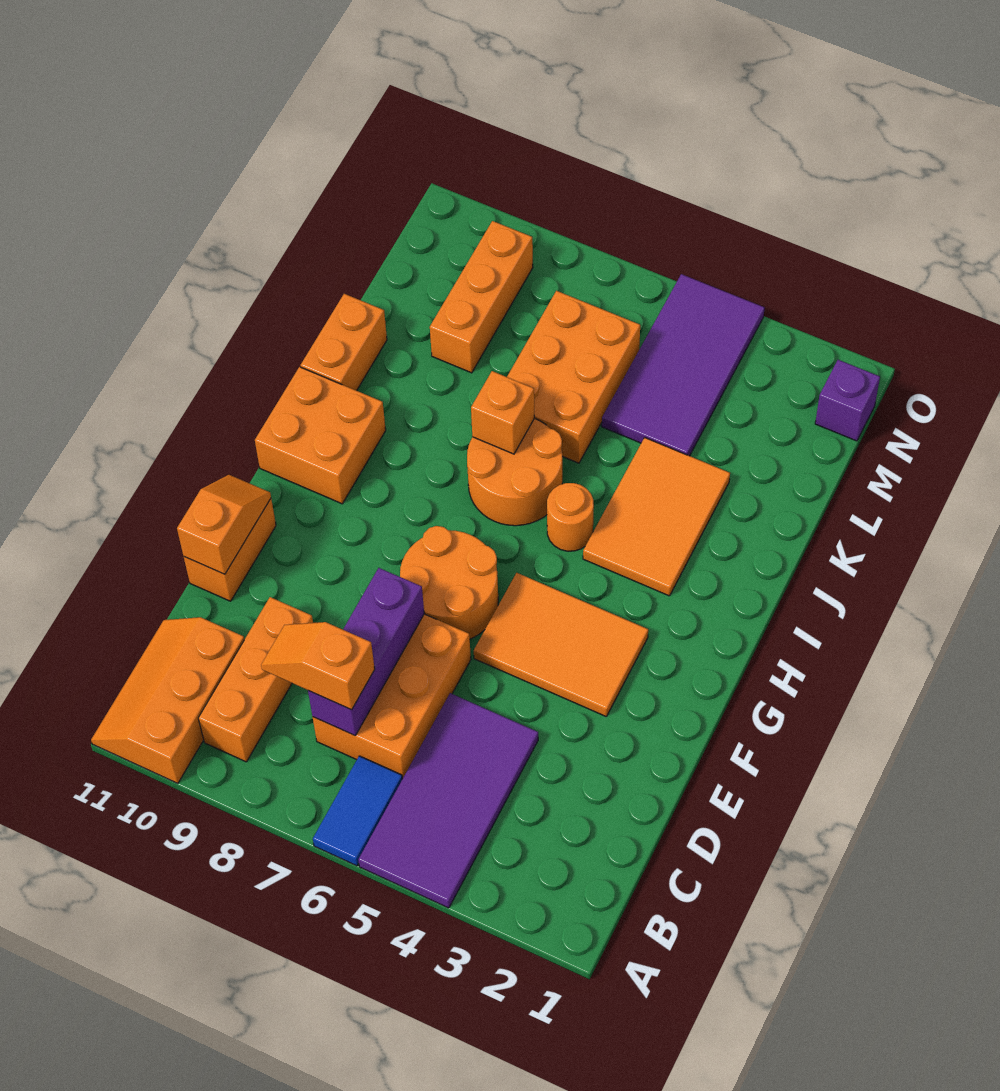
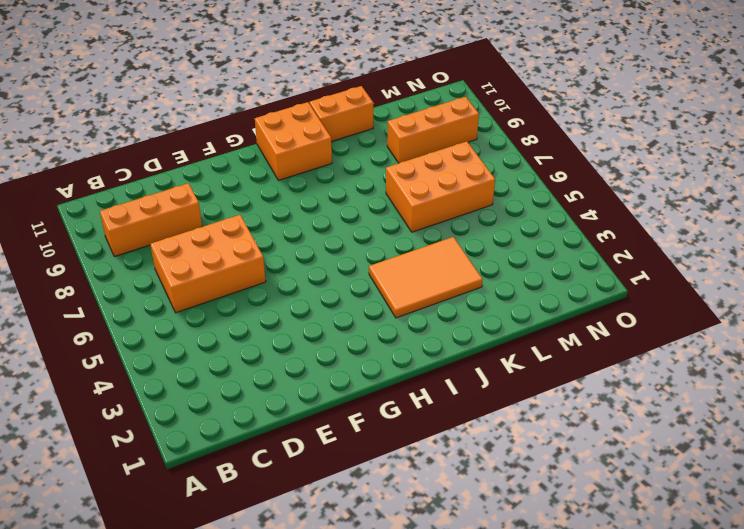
none -> purple 2x4 tile [358,693,538,908]
none -> blue 1x2 tile [313,756,402,866]
none -> orange 2x3 slope [91,617,244,783]

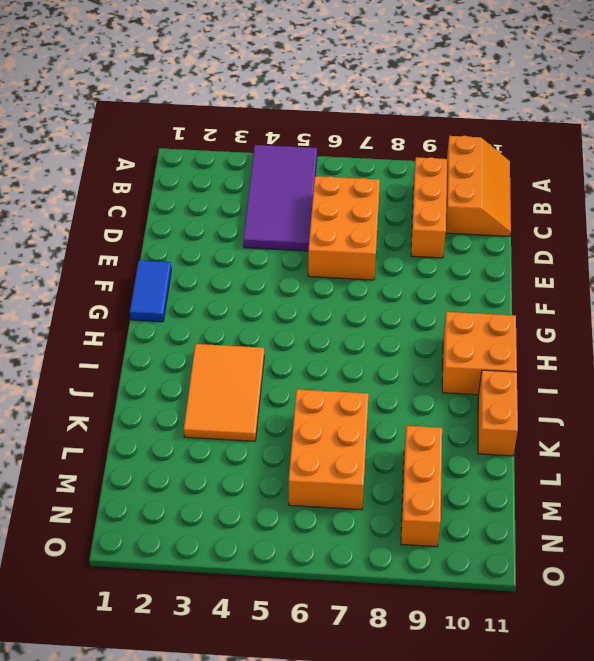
blue 1x2 tile [130,260,171,322] -> blue 1x2 tile moved to [313,756,402,866]
none -> orange 1x2 brick [184,499,276,601]
none -> orange 2x3 tile [474,573,648,717]
none -> orange 2x2 round brick [400,526,498,639]

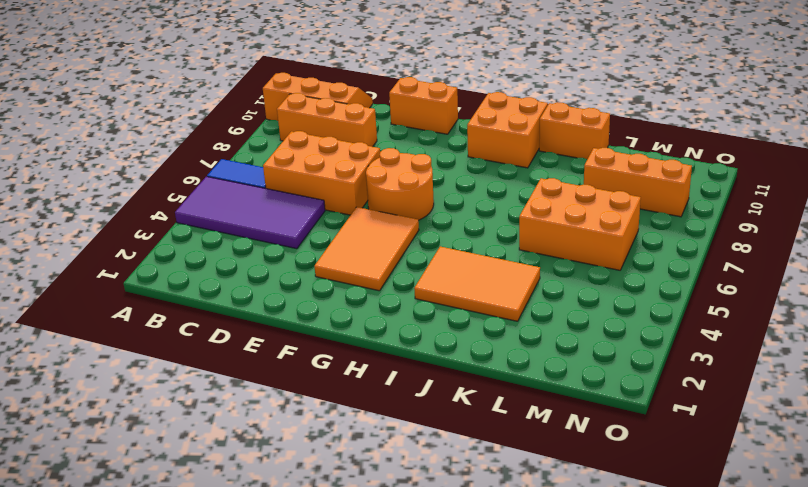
none -> orange 1x1 round brick [547,483,594,551]
none -> orange 2x2 round brick [467,418,562,526]
none -> purple 2x4 tile [602,274,765,456]

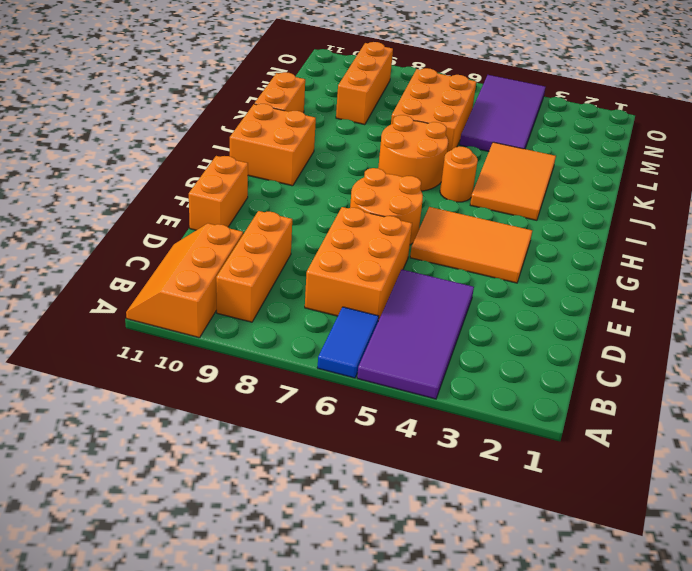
none -> purple 1x1 brick [815,360,880,441]
none -> purple 1x3 brick [308,568,424,736]
none -> orange 1x2 slope [177,475,271,574]

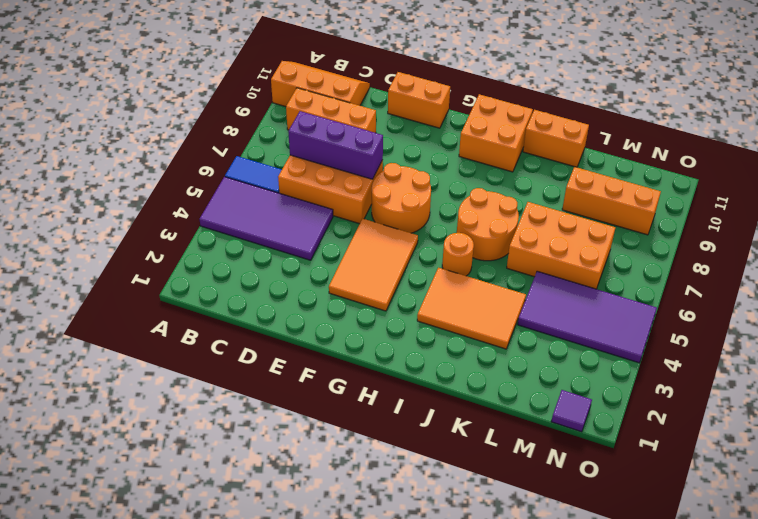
purple 1x1 tile [551,390,592,432] -> purple 1x1 brick [815,360,880,441]
none -> orange 1x2 slope [177,475,271,574]
none -> orange 1x1 brick [471,371,535,454]
none -> orange 1x2 slope [261,622,375,710]

